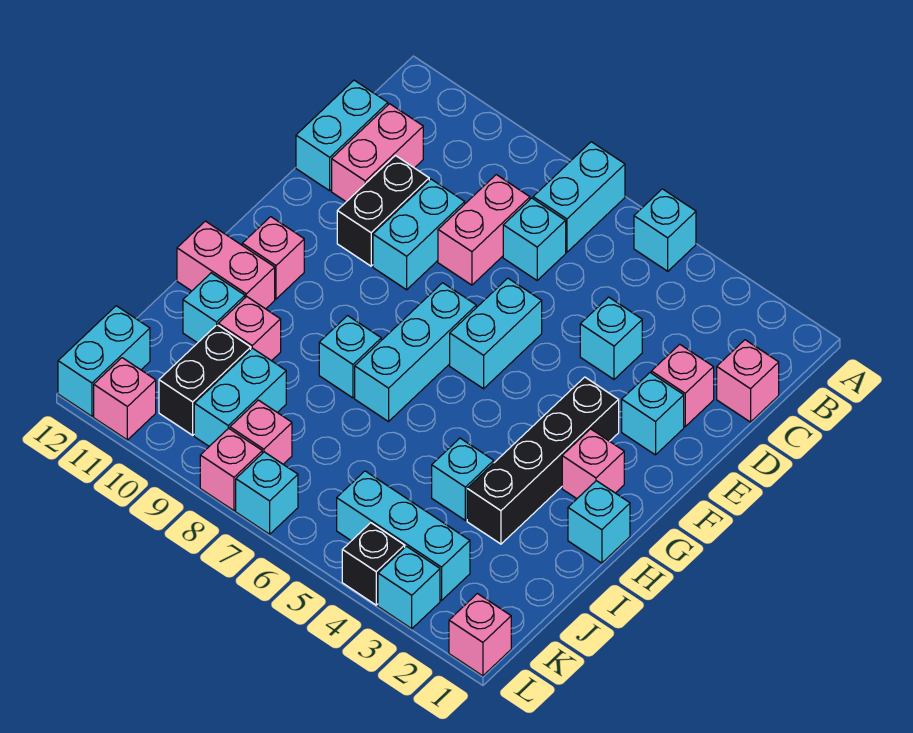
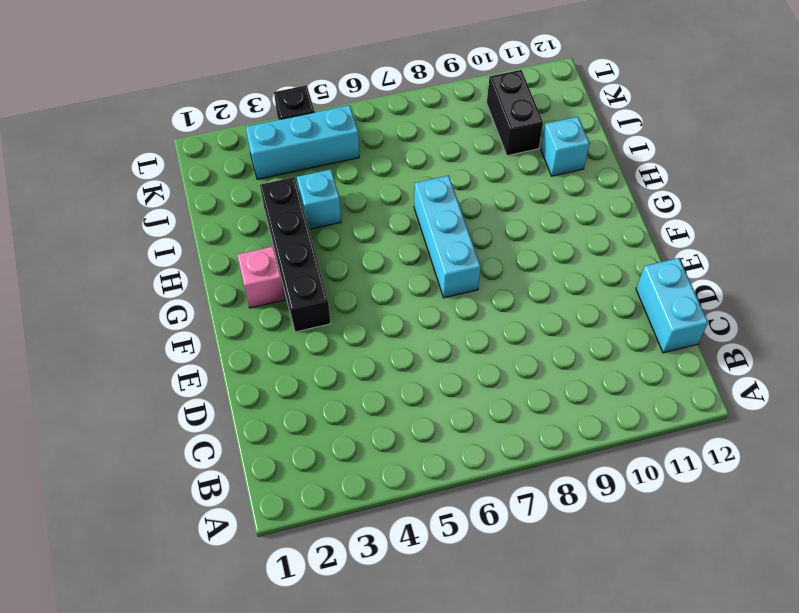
none -> cyan 1x1 brick [634,189,696,271]
none -> cyan 1x2 brick [533,142,625,252]
none -> pink 1x1 brick [717,340,779,422]
none -> cyan 1x1 brick [503,198,566,280]

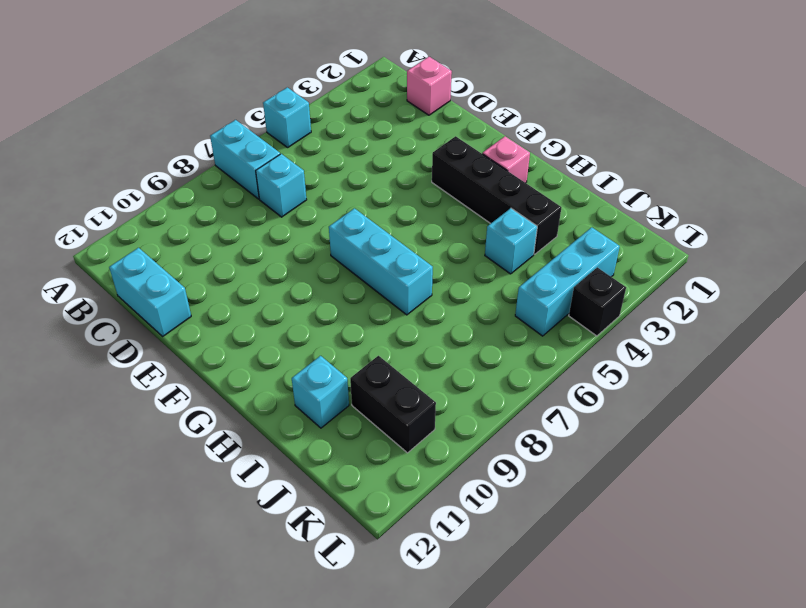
none -> pink 1x2 brick [438,175,530,285]
none -> pink 1x2 brick [332,104,423,202]
none -> pink 1x1 brick [651,344,714,427]
none -> cyan 1x1 brick [580,297,642,379]

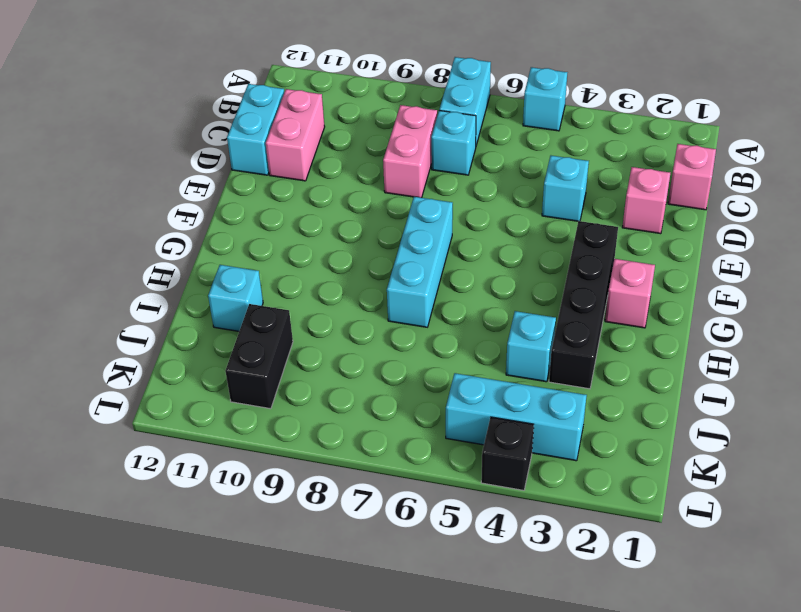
none -> cyan 1x2 brick [373,179,465,290]
none -> black 1x2 brick [337,156,429,266]
none -> cyan 1x1 brick [622,373,684,455]
none -> cyan 1x2 brick [450,278,542,389]

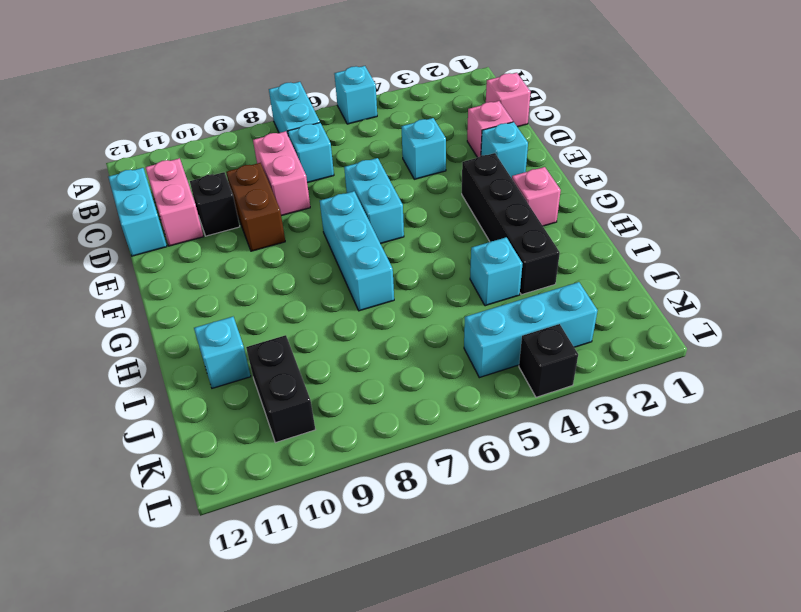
brown 1x2 brick [226,163,285,251] -> cyan 1x2 brick [373,179,465,290]
black 1x1 brick [190,172,240,236] -> black 1x2 brick [337,156,429,266]
none -> pink 1x1 brick [242,217,304,299]
none -> cyan 1x1 brick [568,481,630,563]
none -> cyan 1x1 brick [319,316,381,398]
none -> pink 1x2 brick [177,221,275,309]

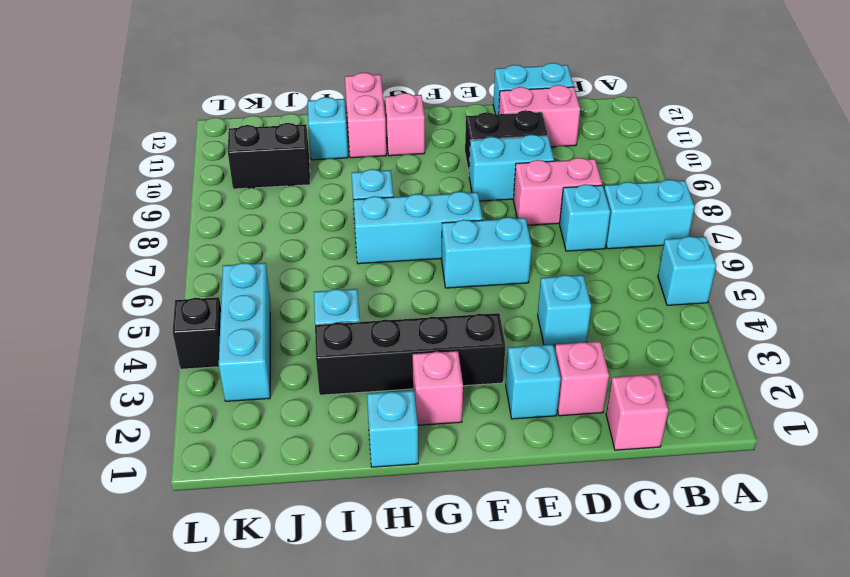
none -> pink 1x1 brick [218,297,281,361]
none -> cyan 1x2 brick [194,348,286,446]
none -> pink 1x1 brick [230,400,292,464]
none -> cyan 1x2 brick [58,306,150,416]

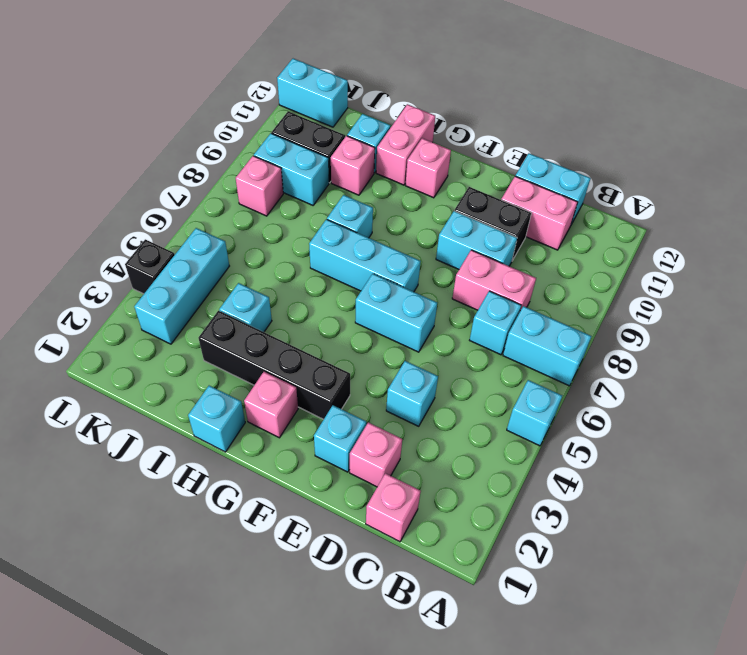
none -> pink 1x1 brick [449,594,511,676]
none -> cyan 1x1 brick [378,546,440,629]
none -> cyan 1x1 brick [236,452,298,534]
none -> pink 1x1 brick [200,428,262,511]

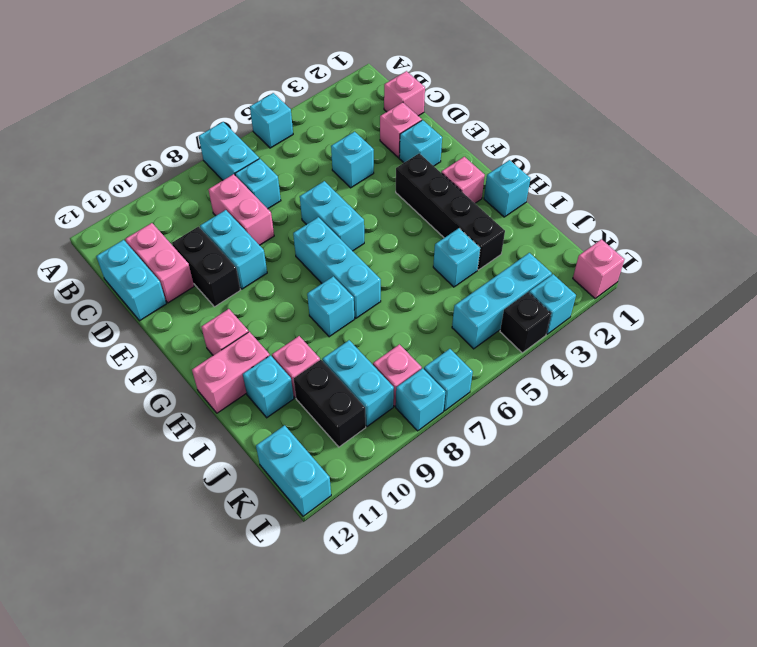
cyan 1x1 brick [396,368,445,431] -> pink 1x1 brick [200,428,262,511]
none -> pink 1x1 brick [94,358,156,440]

